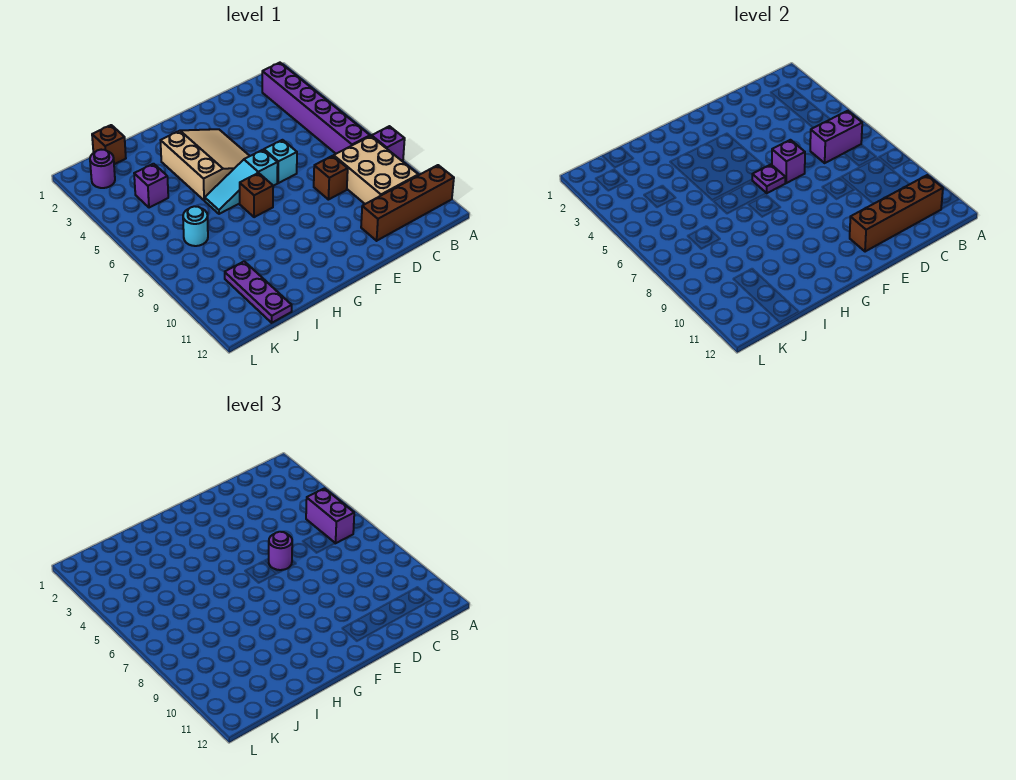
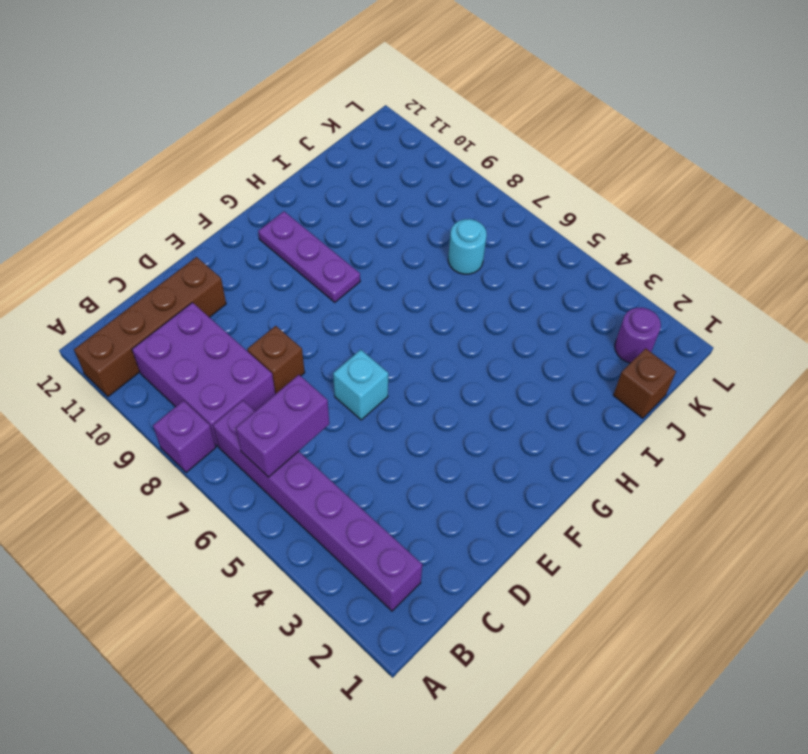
purple 2x3 brick [132,303,275,446] -> tan 2x3 brick [334,136,418,204]
purple 1x3 plate [258,211,360,302] -> purple 1x3 plate moved to [225,261,292,323]
none -> tan 3x3 slope [160,129,249,200]
none -> cyan 1x3 slope [205,150,278,214]
none -> brown 1x1 brick [240,173,273,217]

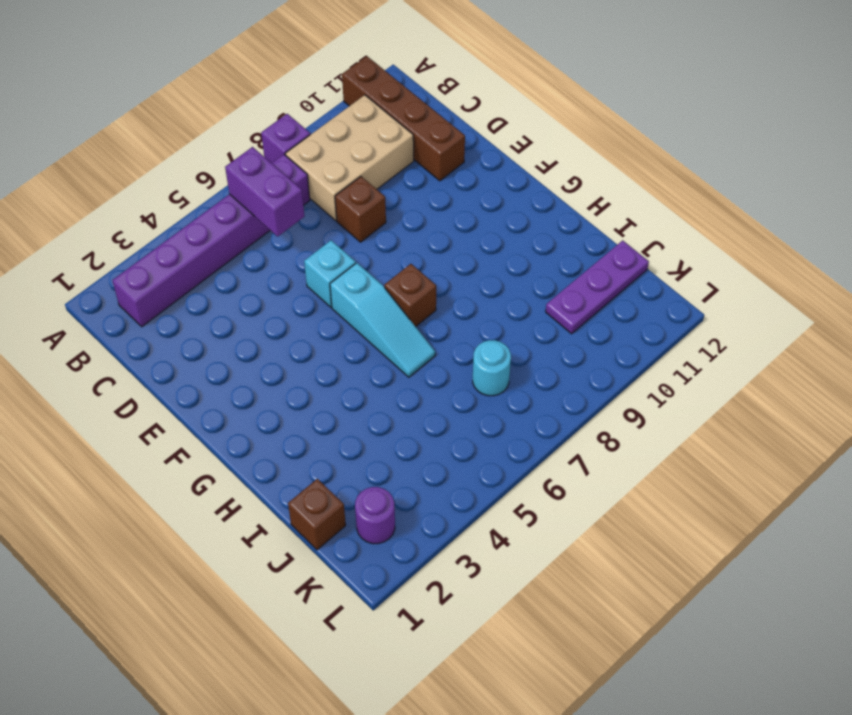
none -> tan 3x3 slope [160,129,249,200]
none -> purple 1x1 brick [134,164,168,208]
none -> brown 1x4 brick [850,175,943,252]

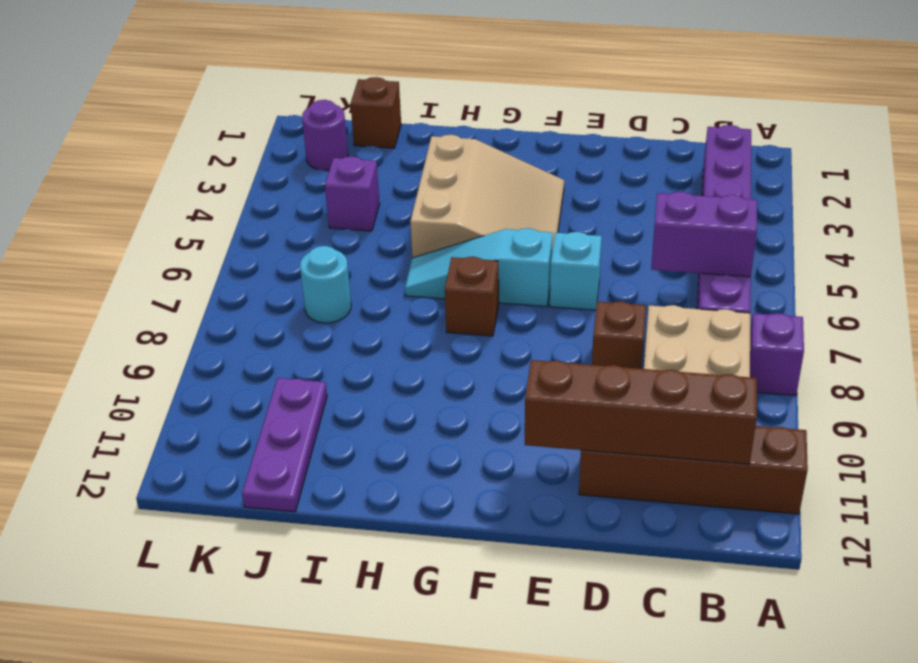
none -> purple 1x1 brick [772,140,805,183]
none -> purple 1x1 plate [752,165,785,193]
none -> purple 1x2 brick [306,488,354,543]

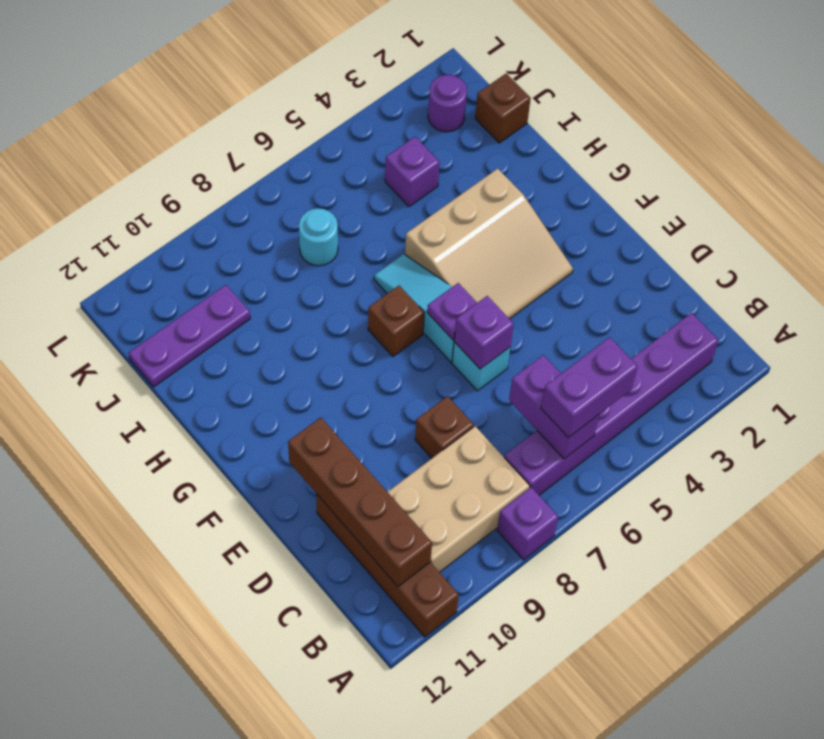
none -> purple 1x1 round brick [269,532,292,570]

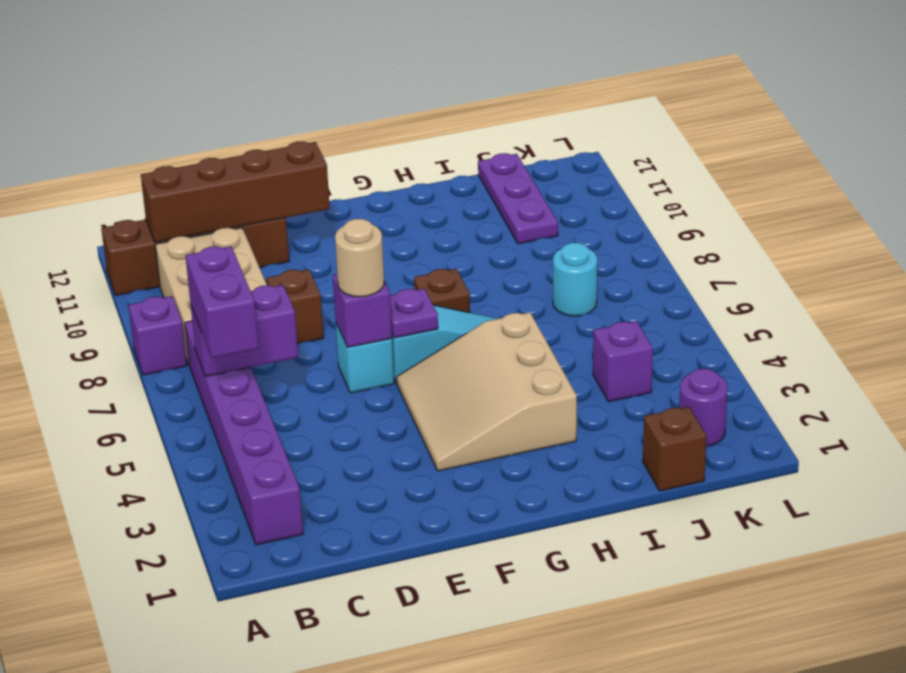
tan 1x1 round brick [335,219,384,297] -> purple 1x1 round brick [269,532,292,570]

